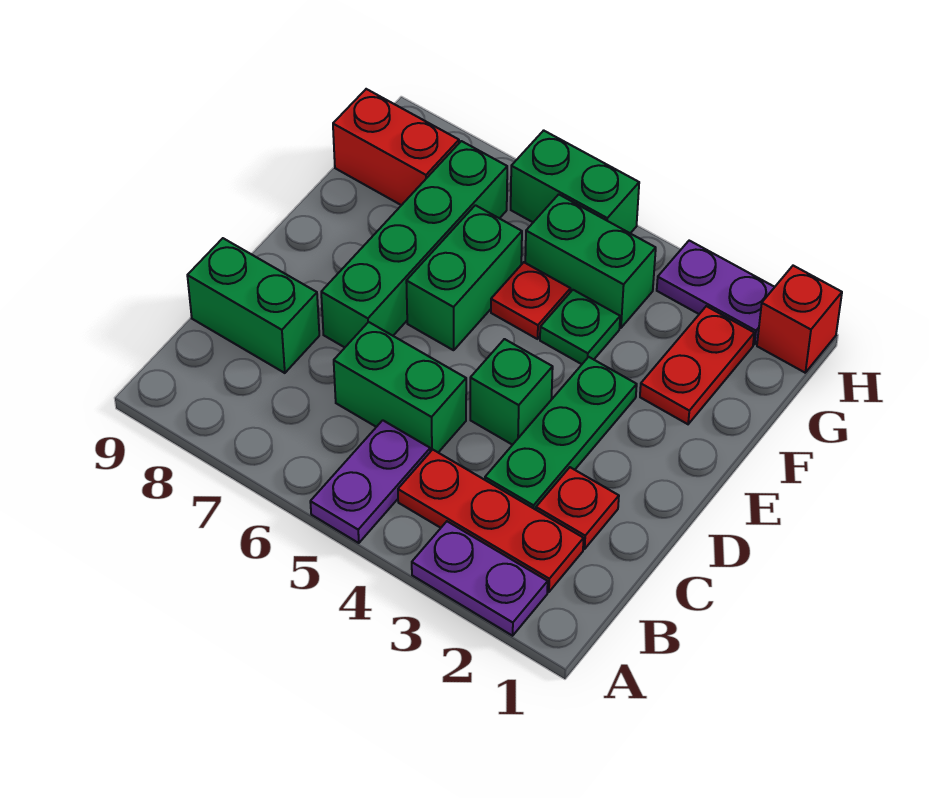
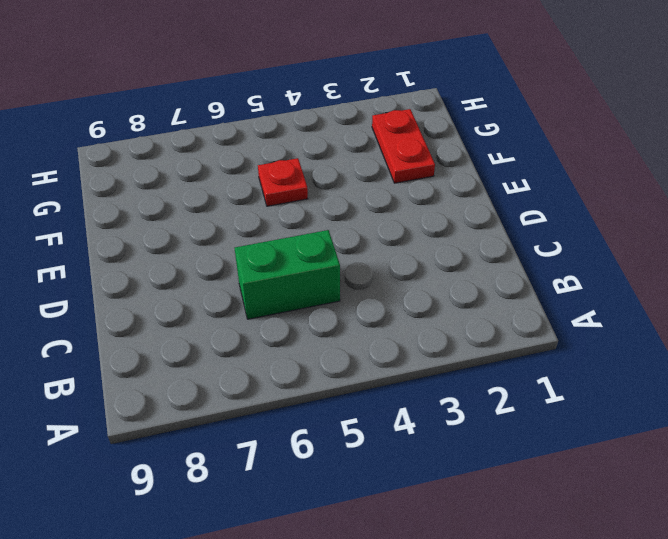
none -> purple 1x2 plate [412,521,548,636]
none -> purple 1x2 plate [310,420,430,543]
none -> red 1x3 plate [398,450,584,592]

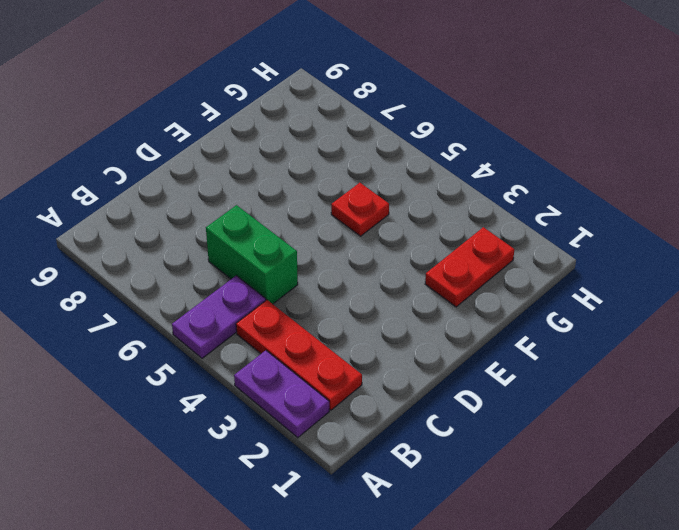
none -> red 1x1 plate [536,467,619,549]
none -> green 1x3 plate [485,357,637,510]
none -> green 1x2 brick [187,238,319,373]

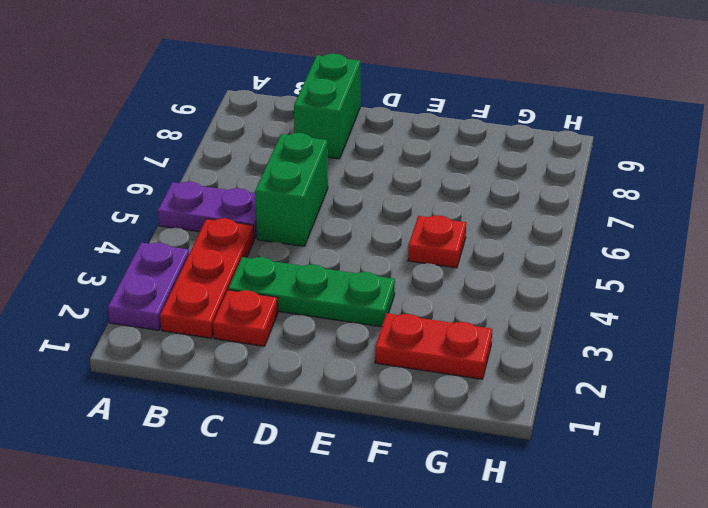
none -> green 1x1 brick [470,339,553,445]
none -> green 1x4 brick [321,141,507,347]
none -> green 1x2 brick [406,205,522,350]

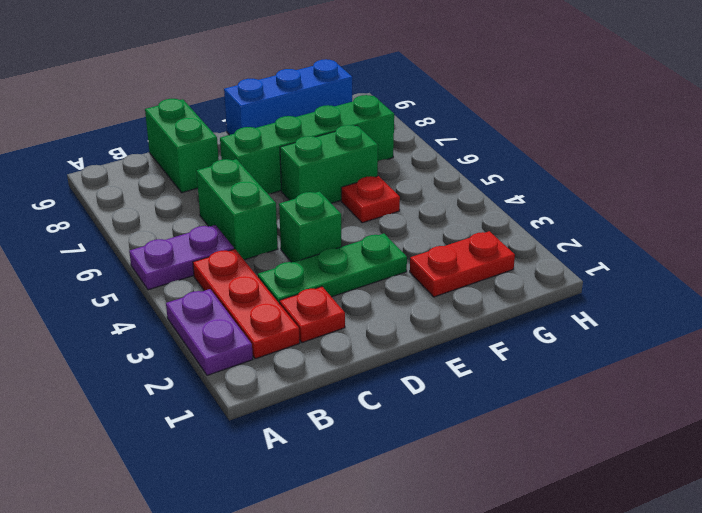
blue 1x3 brick [224,59,353,135] -> red 1x2 brick [333,89,459,205]
none -> green 1x1 plate [540,290,620,364]
none -> green 1x2 brick [525,194,656,328]
none -> red 1x1 brick [757,266,842,373]

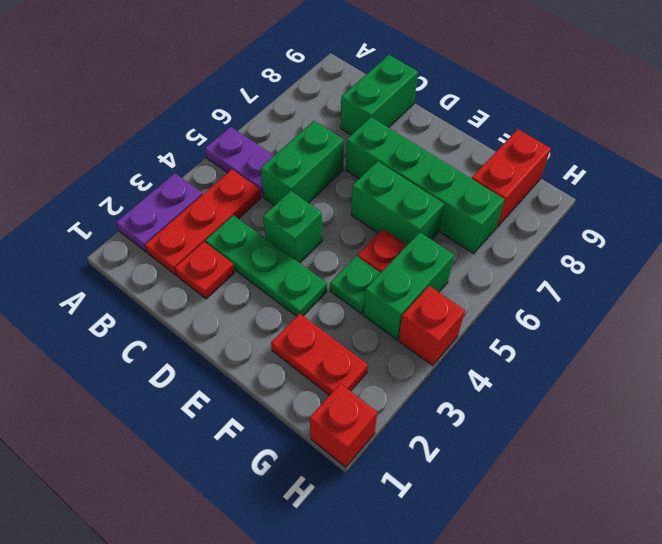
red 1x1 brick [398,286,465,366] -> none
none -> purple 1x2 plate [657,241,774,344]
none -> green 1x2 brick [511,130,639,233]

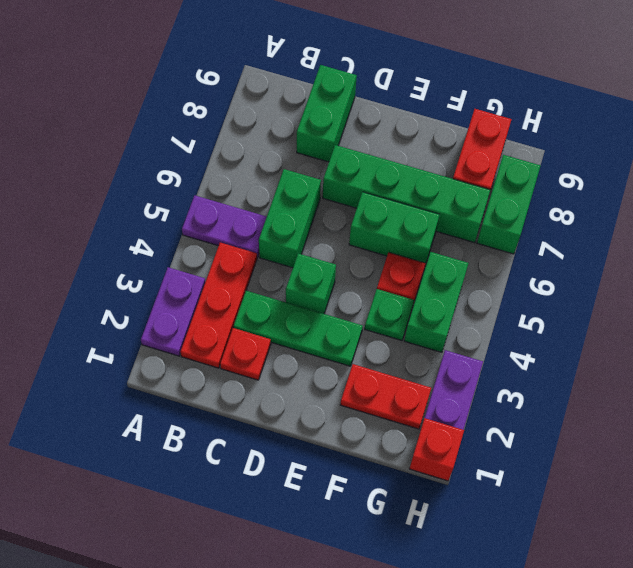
green 1x2 brick [477,155,541,254] -> green 1x2 brick moved to [511,130,639,233]

